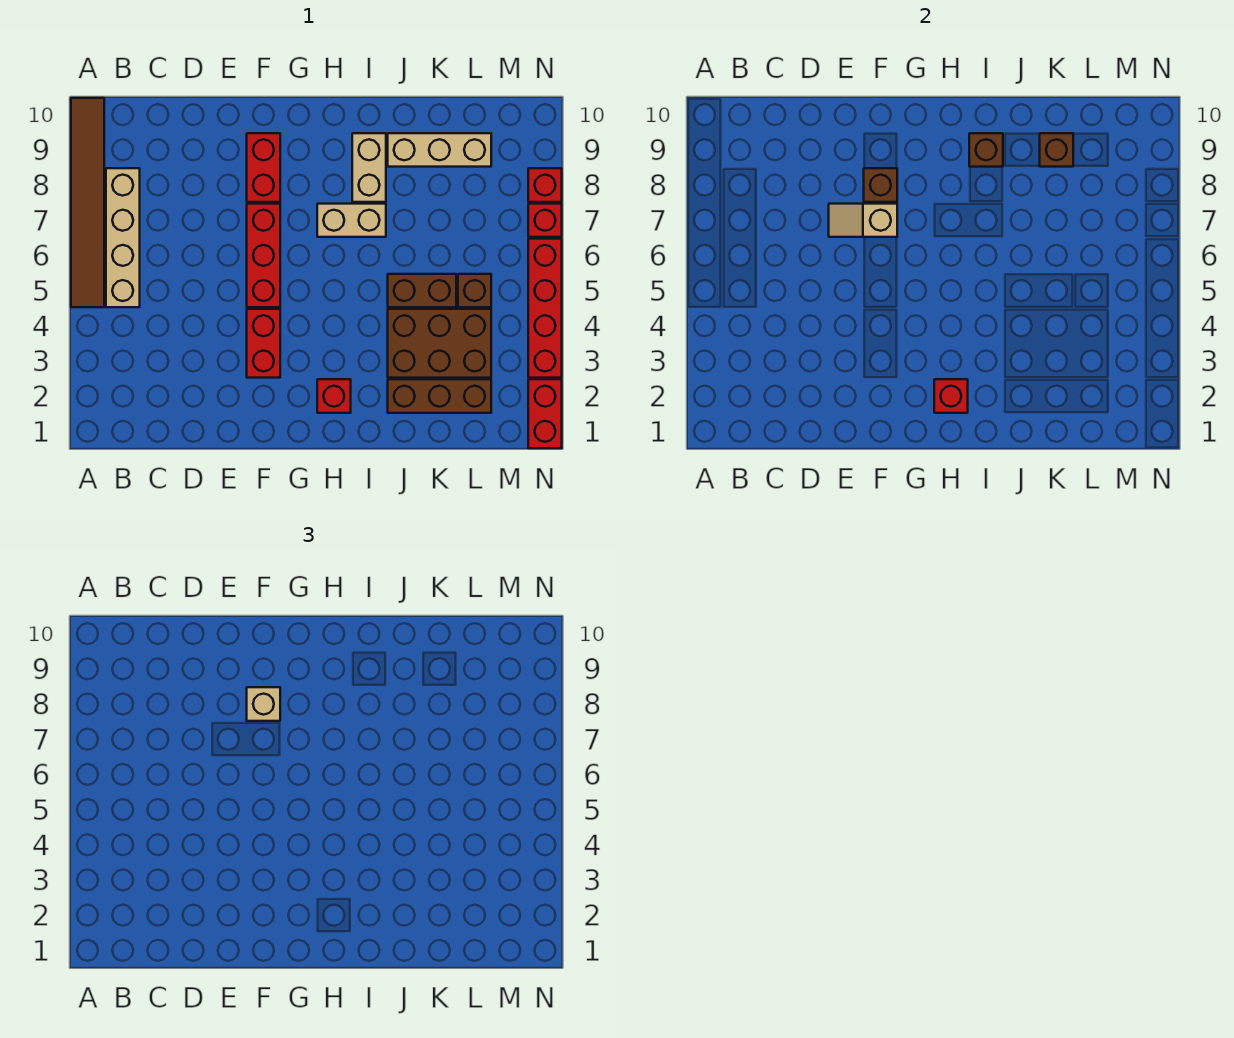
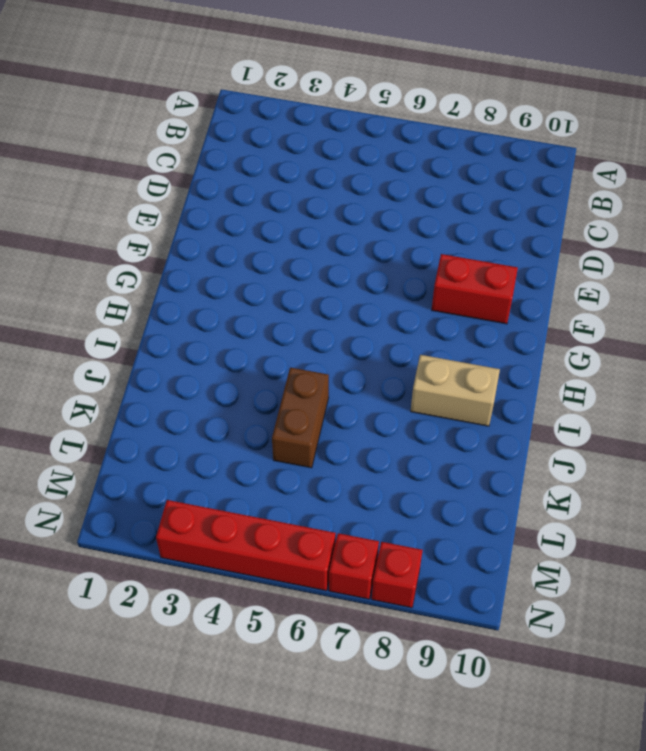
none -> brown 1x6 tile [71,98,104,307]
none -> tan 1x4 brick [106,168,140,307]
none -> red 1x2 brick [247,309,280,378]

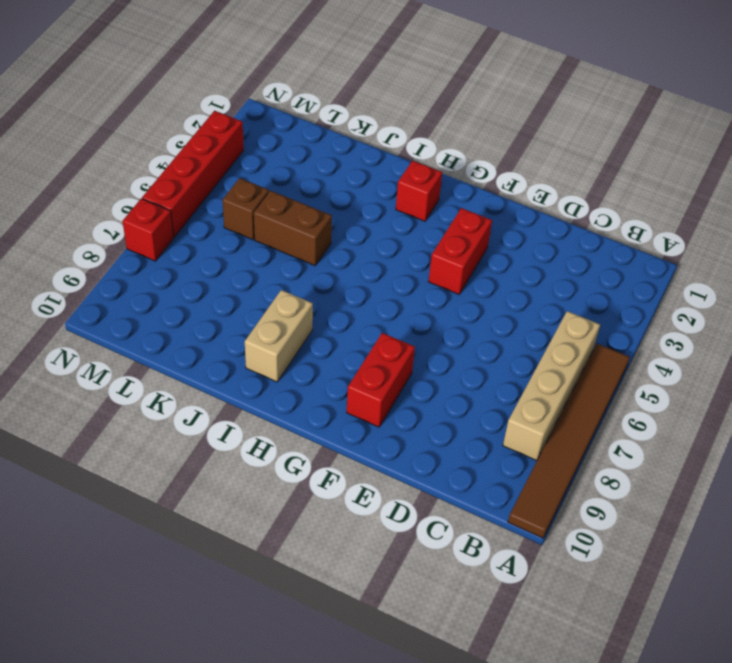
none -> red 1x3 brick [247,204,280,307]
none -> tan 1x2 brick [317,204,386,237]
none -> brown 1x3 brick [388,379,491,413]

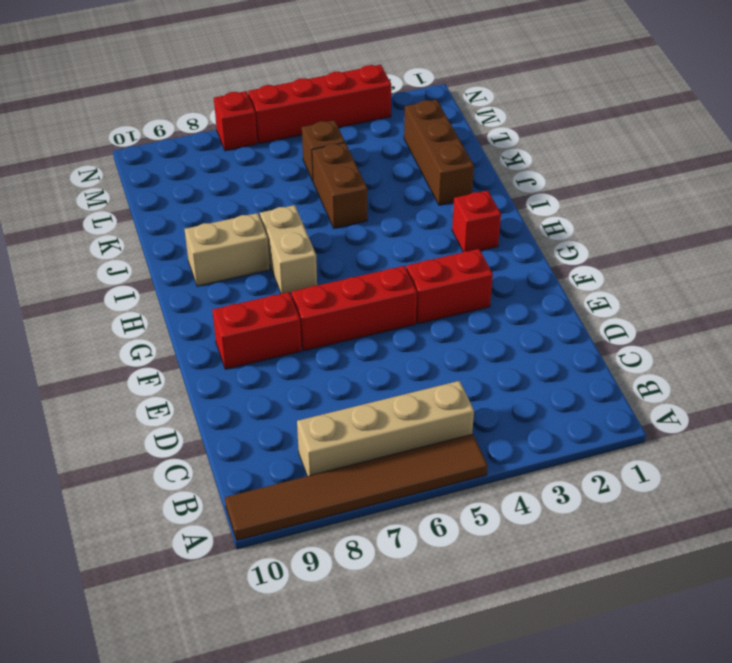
none -> brown 2x3 brick [388,309,491,378]
none -> tan 1x3 brick [388,133,491,167]
none -> red 1x2 brick [528,379,562,448]

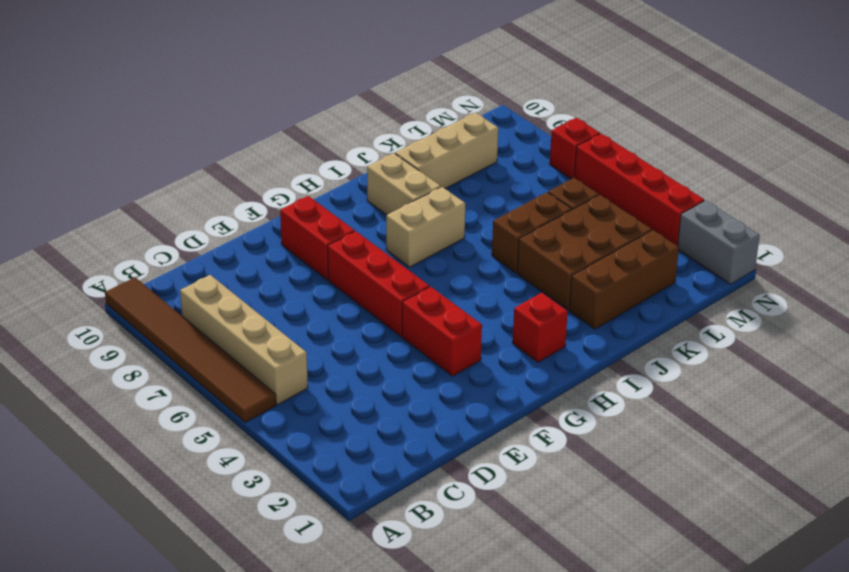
grey 1x2 brick [678,200,760,284] -> red 1x2 brick [528,379,562,448]
none -> red 1x1 brick [528,168,562,202]
none -> tan 1x2 slope [829,204,897,237]
none -> brown 1x1 brick [864,168,897,202]

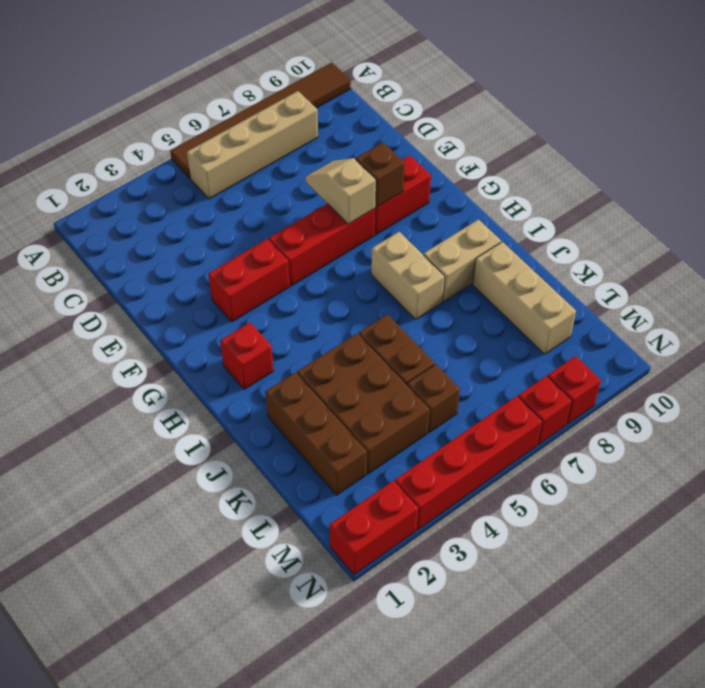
none -> red 1x1 brick [934,379,968,413]
none -> brown 1x1 brick [969,133,1003,167]
none -> brown 1x1 brick [1040,133,1073,167]

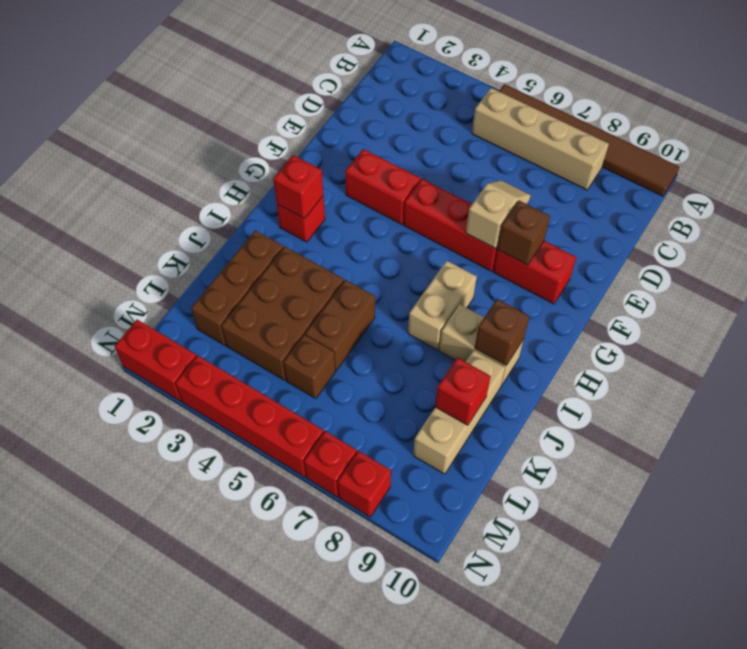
red 1x1 brick [435,358,491,425] -> brown 1x1 brick [1040,133,1073,167]
none -> tan 1x1 brick [247,687,280,721]

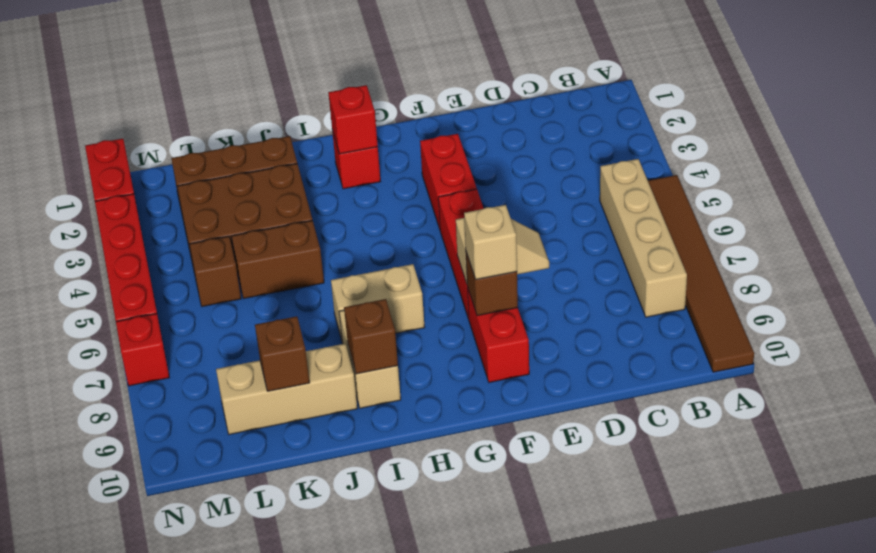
none -> red 1x1 brick [528,168,562,202]

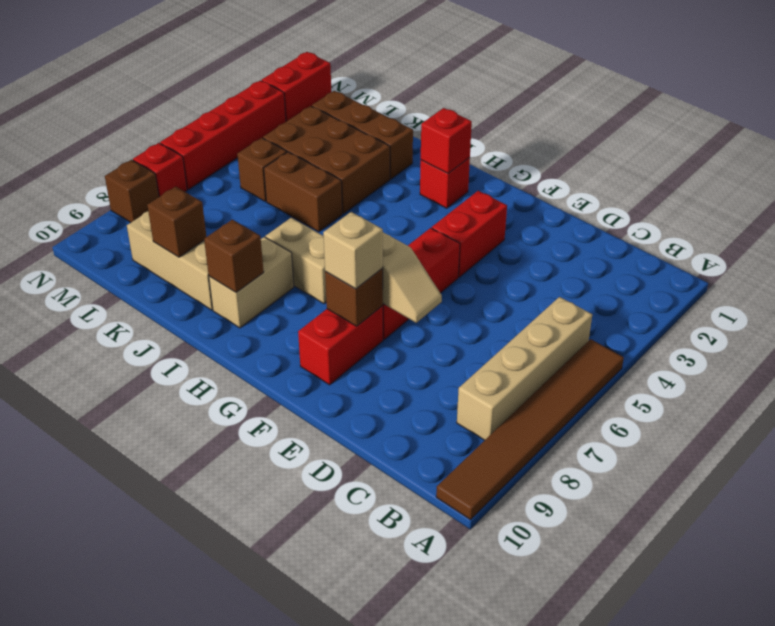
brown 1x1 brick [105,160,159,223] -> red 1x1 brick [528,168,562,202]

